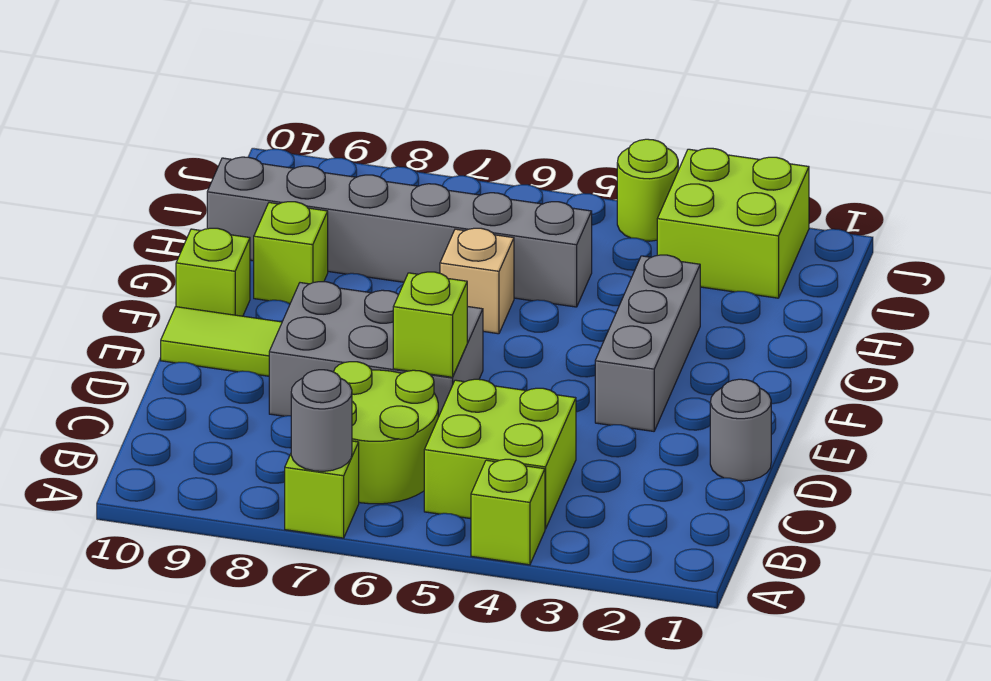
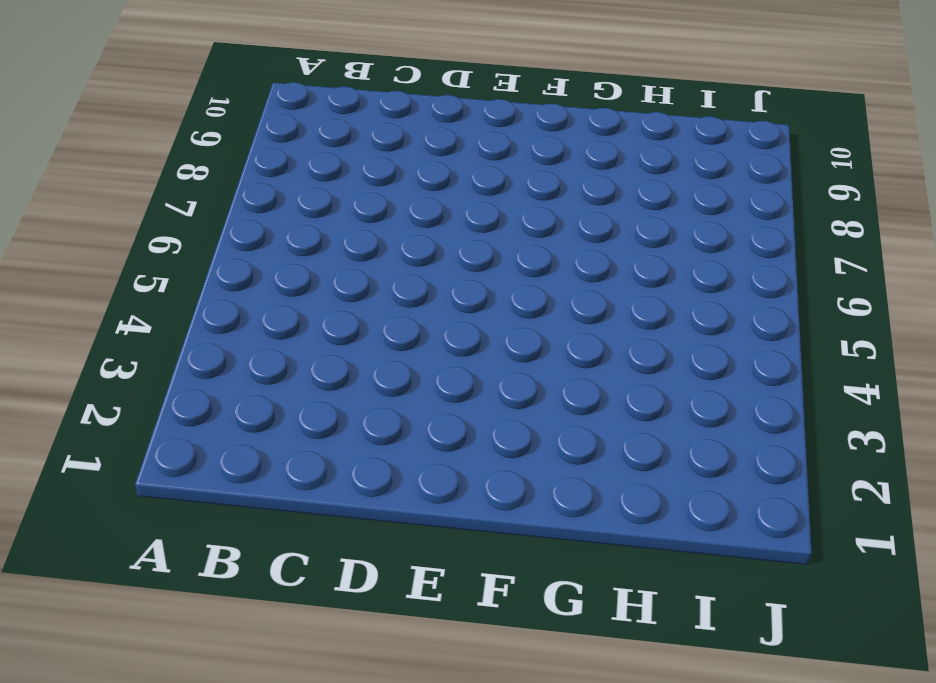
none -> lime 1x1 brick [471,459,545,565]
none -> lime 1x1 brick [285,441,359,538]
none -> lime 2x2 brick [424,379,576,529]

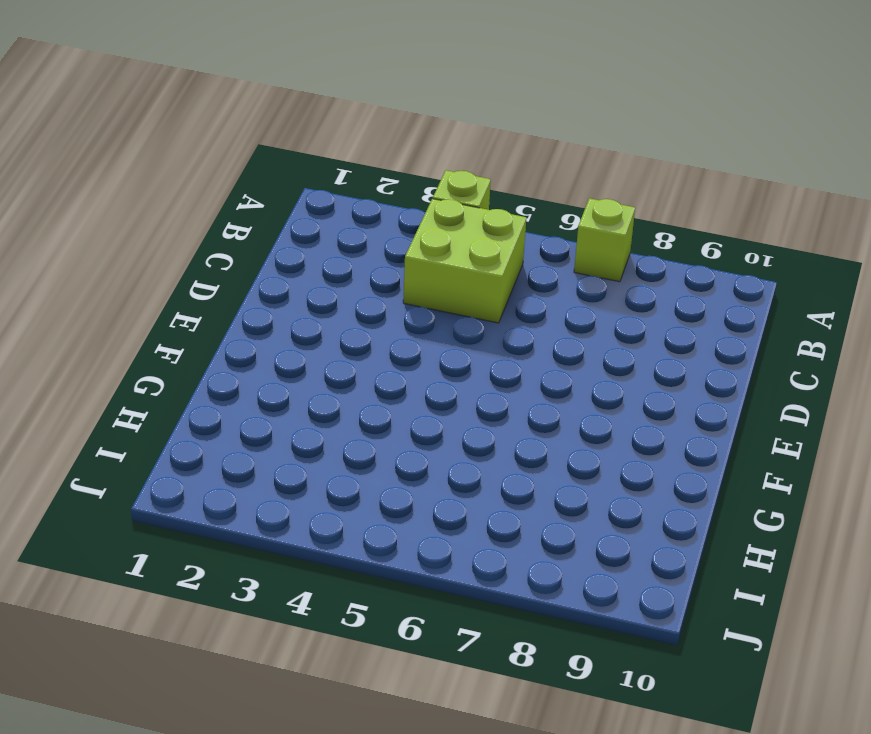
none -> lime 2x2 round brick [334,362,438,504]
none -> grey 1x1 round brick [710,379,771,481]
none -> grey 2x3 brick [269,282,483,417]

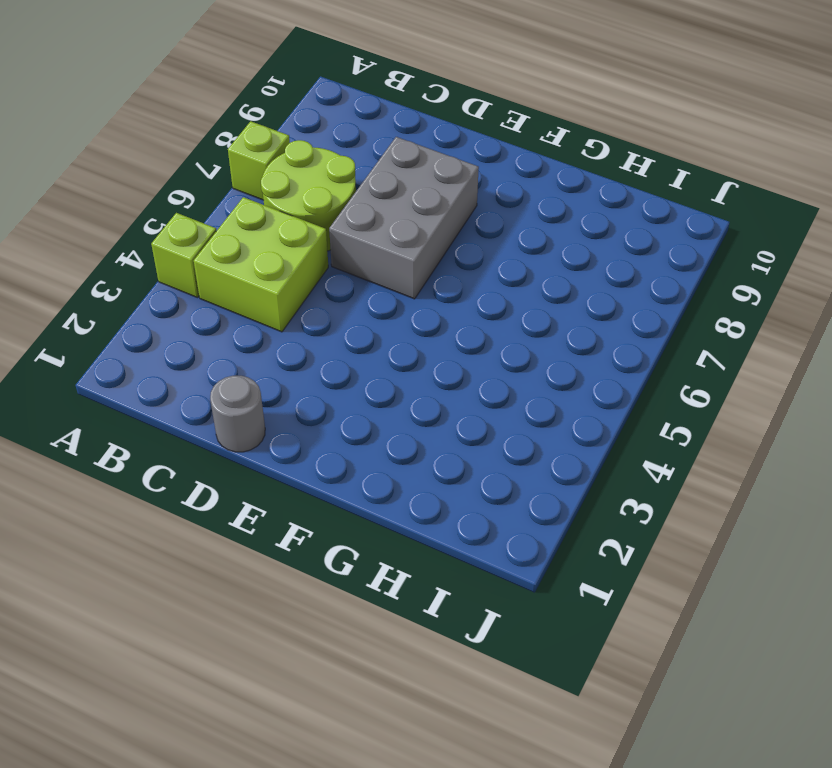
none -> grey 1x3 brick [595,255,700,431]
none -> lime 1x2 tile [161,307,282,376]
none -> lime 1x1 brick [176,228,250,316]

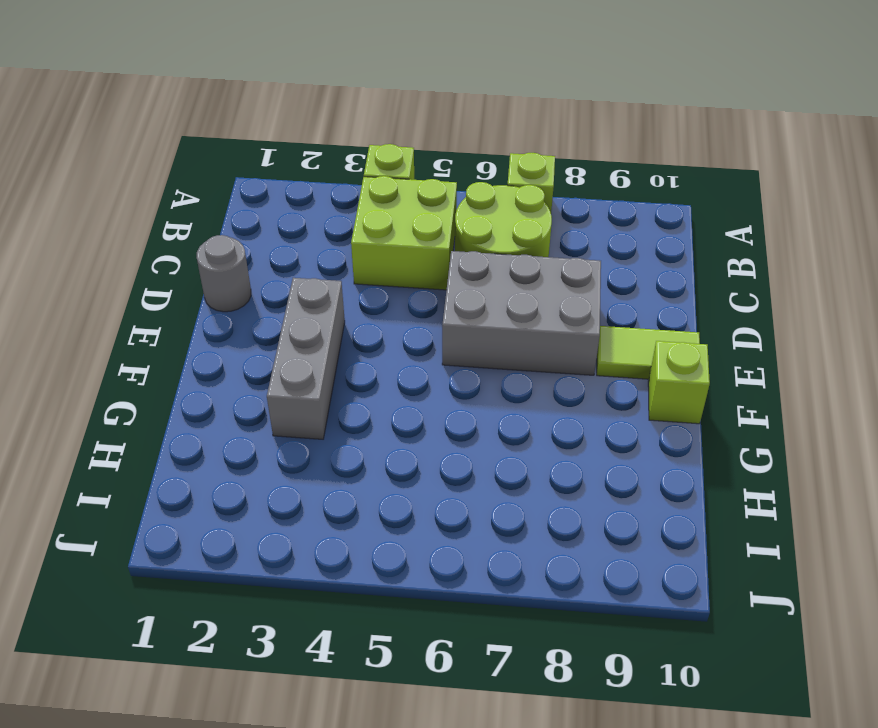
none -> tan 1x1 brick [440,228,514,334]
none -> lime 1x1 brick [254,202,328,304]
none -> grey 1x6 brick [207,157,592,307]

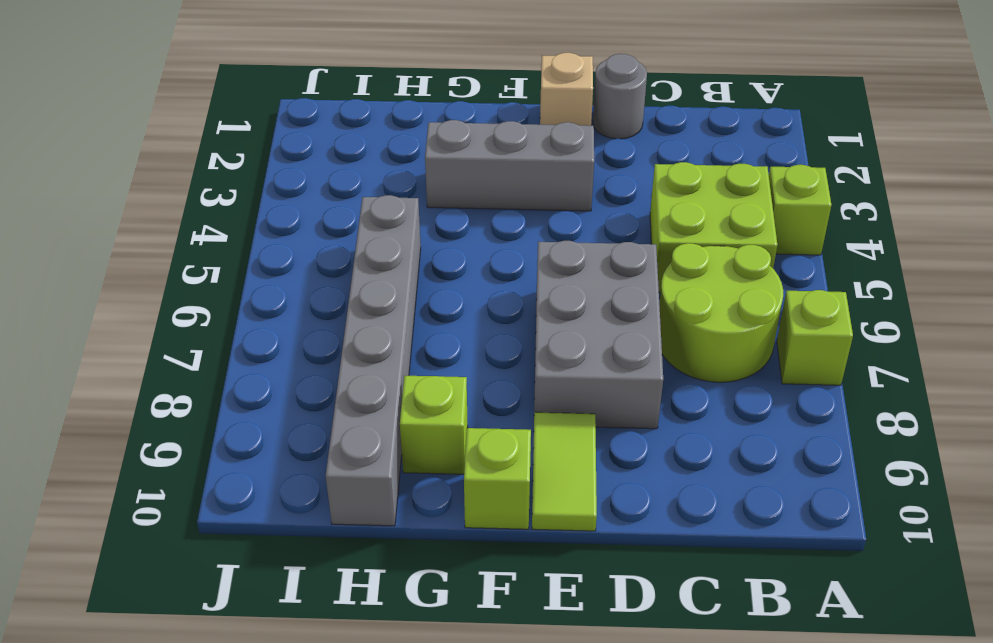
tan 1x1 brick [540,53,593,126] -> tan 1x1 brick moved to [440,228,514,334]
none -> lime 2x2 brick [657,148,809,298]
none -> lime 1x1 round brick [617,139,678,241]
none -> grey 1x1 round brick [291,370,352,471]

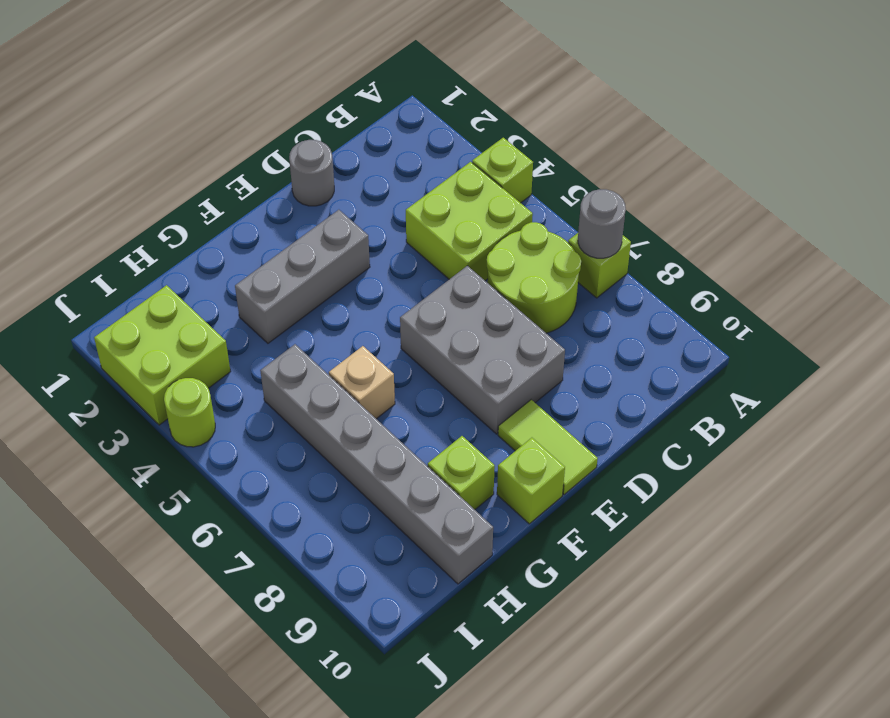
none -> lime 1x1 brick [393,272,467,377]

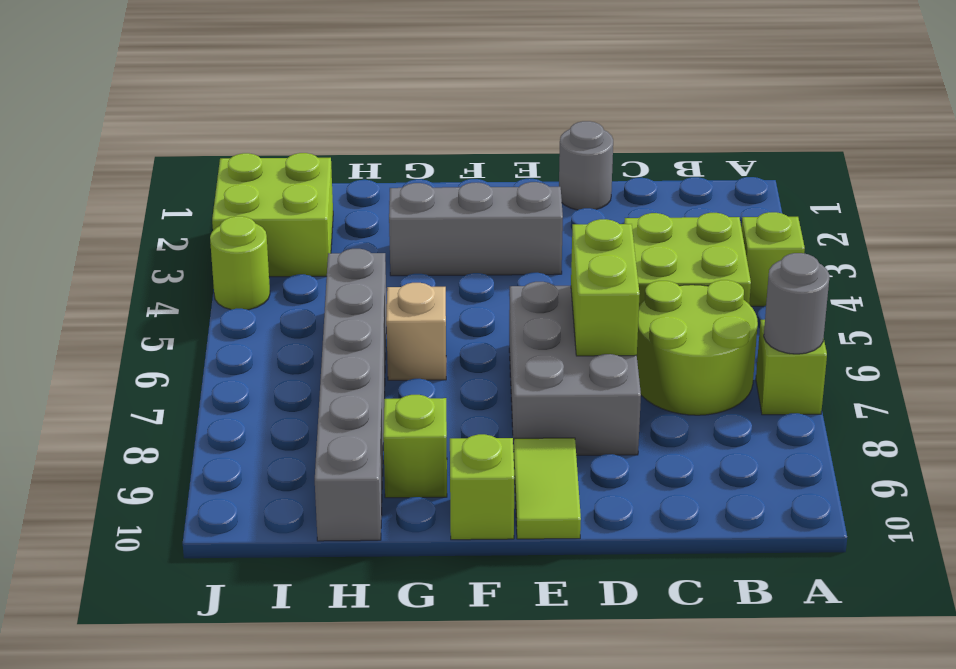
lime 1x2 brick [571,219,640,356] -> lime 1x1 brick [393,272,467,377]

